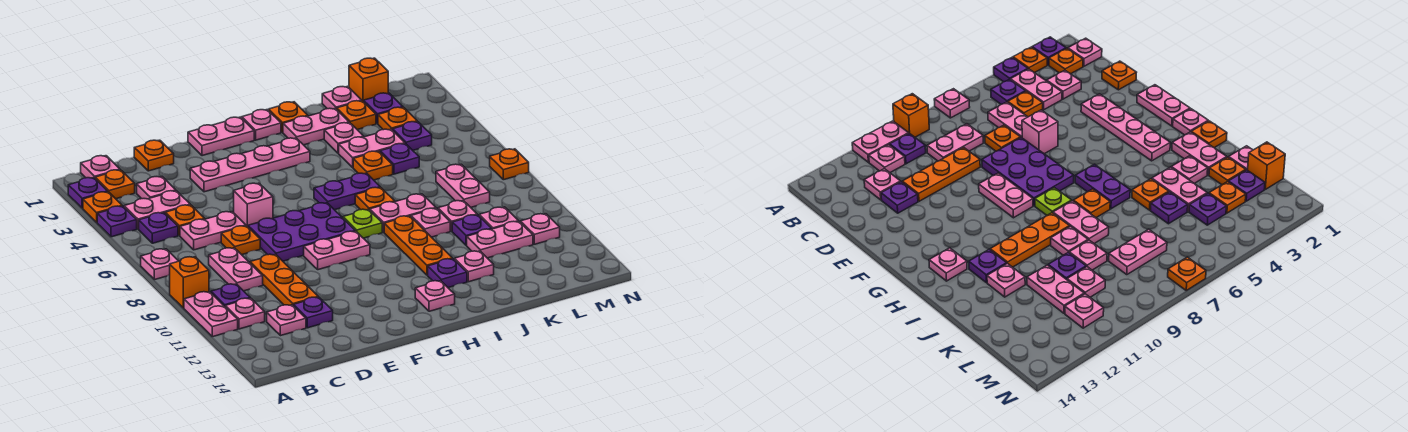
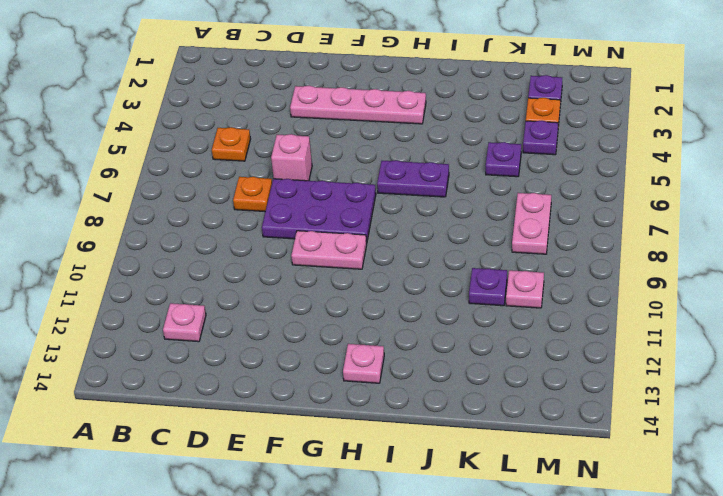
none -> purple 1x1 plate [68,178,108,208]
none -> orange 1x1 plate [83,192,122,222]
none -> purple 1x1 plate [97,206,137,237]
none -> pink 1x1 plate [141,249,178,280]

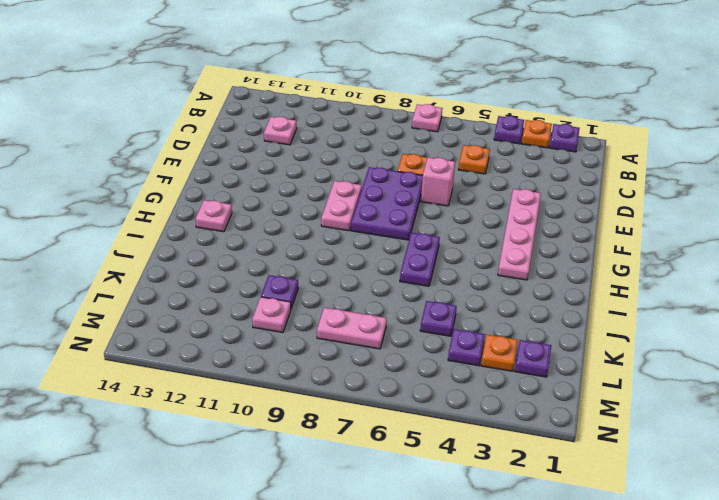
none -> orange 1x1 brick [170,257,209,308]
none -> pink 1x2 plate [184,292,238,337]
none -> pink 1x1 plate [81,156,120,178]
none -> orange 1x1 plate [95,170,135,199]

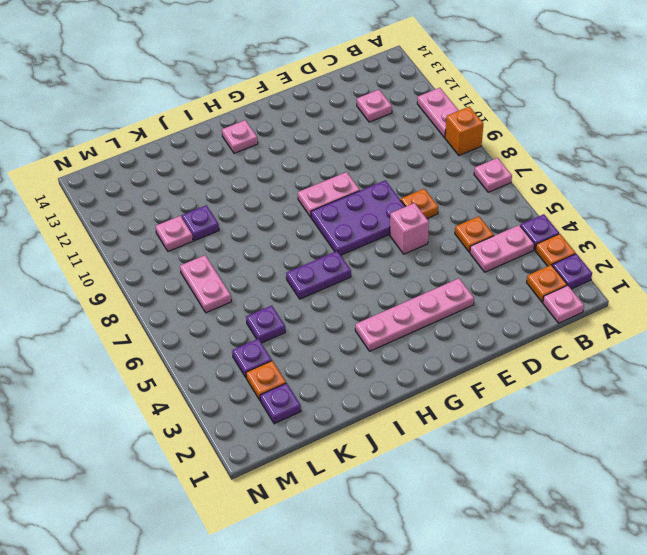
none -> purple 1x1 plate [139,213,178,243]
none -> purple 1x1 plate [211,284,250,306]
none -> pink 1x1 plate [225,298,265,329]
none -> pink 1x1 plate [137,177,176,199]

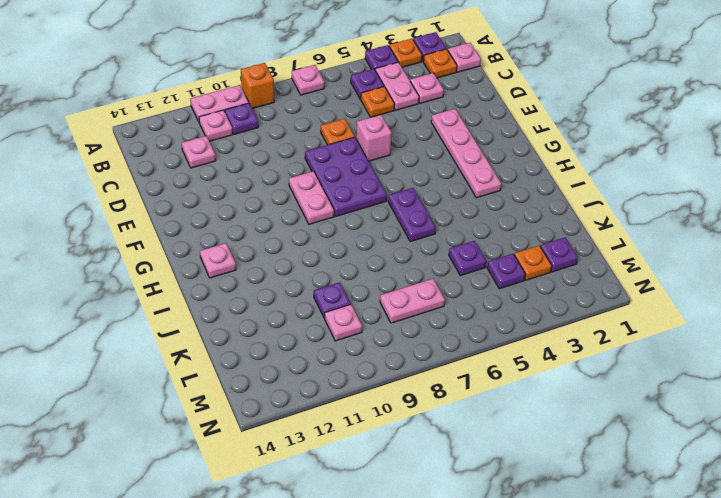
none -> pink 1x2 plate [180,212,246,250]
none -> pink 1x2 plate [209,248,263,291]
none -> orange 1x1 plate [134,140,174,171]
none -> orange 1x3 plate [250,254,318,305]

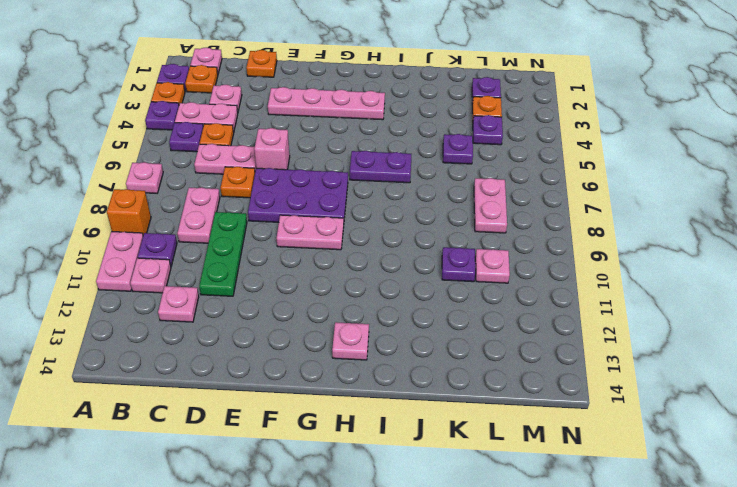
green 1x3 plate [199,212,247,296] -> orange 1x3 plate [250,254,318,305]
none -> purple 1x1 plate [293,297,333,328]
none -> pink 1x2 plate [188,117,254,156]
none -> pink 1x1 plate [242,110,281,140]
none -> lime 1x1 plate [343,209,382,238]

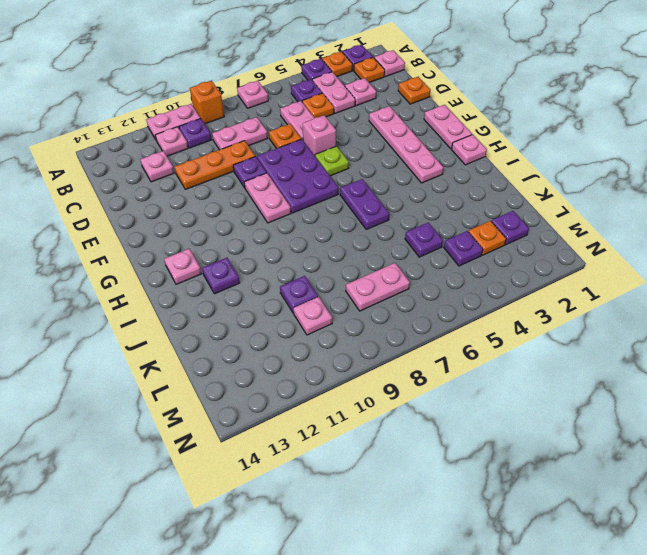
purple 1x1 plate [233,157,267,188] -> purple 1x1 plate moved to [293,297,333,328]
lime 1x1 plate [315,146,349,176] -> lime 1x1 plate moved to [343,209,382,238]
none -> orange 1x1 plate [269,102,308,133]
none -> pink 1x2 plate [283,108,349,145]
none -> orange 1x1 plate [355,187,395,210]
none -> pink 1x2 plate [370,194,436,232]

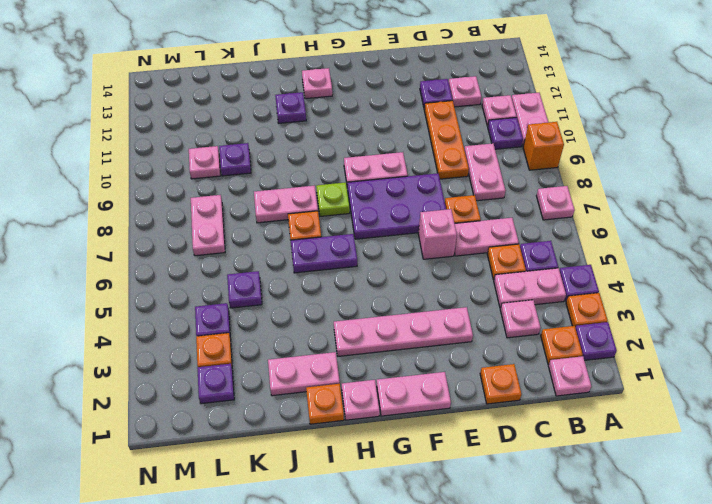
none -> orange 1x3 plate [384,216,452,275]
none -> pink 1x1 plate [324,123,364,153]
none -> pink 1x2 plate [339,129,405,167]
none -> orange 1x1 plate [353,151,393,180]

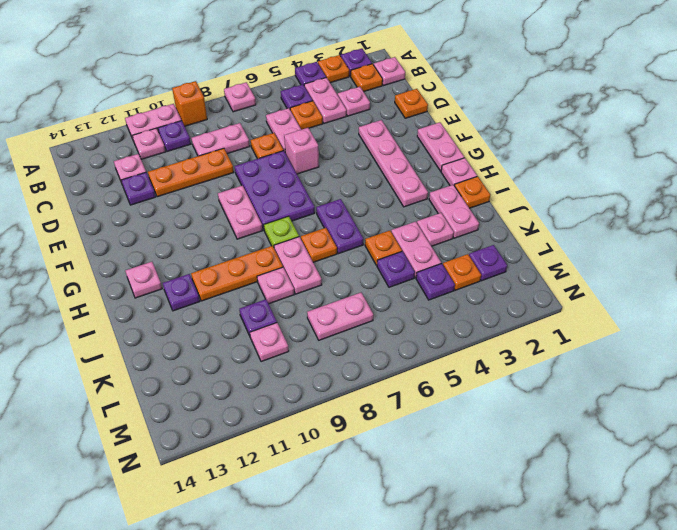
none -> pink 1x1 plate [454,251,494,282]
none -> pink 1x1 plate [322,86,362,109]
none -> orange 1x1 plate [337,101,376,130]
none -> pink 1x1 plate [438,201,477,231]

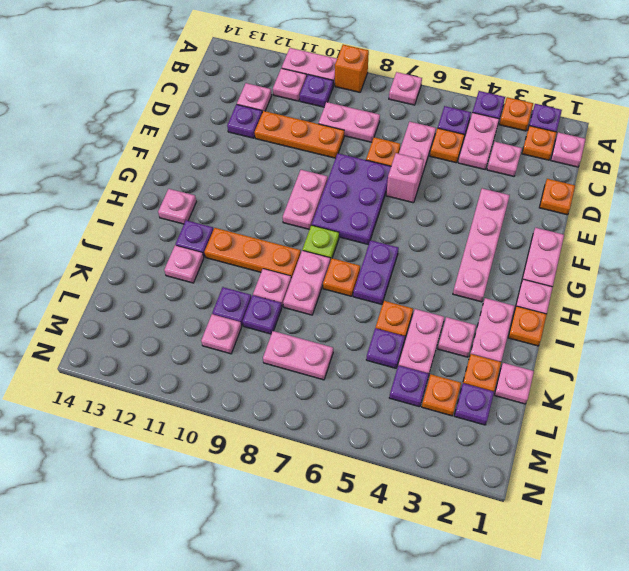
purple 1x1 plate [243,295,282,334] -> pink 1x1 plate [438,201,477,231]
none -> pink 1x2 plate [467,221,533,258]
none -> orange 1x1 brick [349,58,388,102]
none -> pink 1x1 plate [520,214,560,244]
none -> orange 1x1 plate [490,149,529,180]

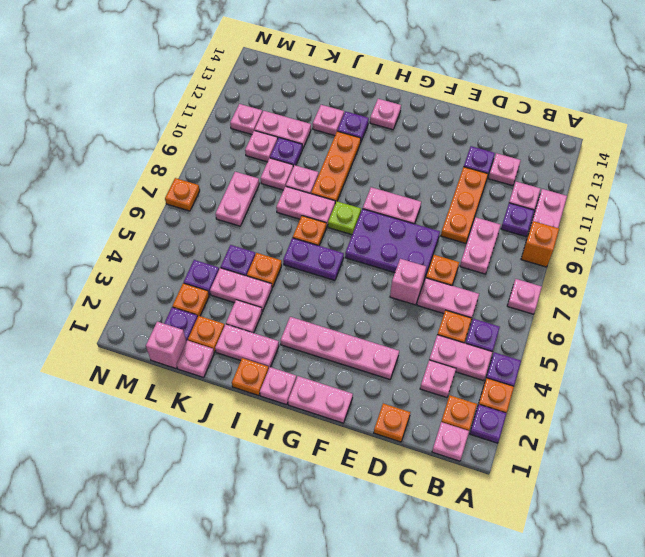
pink 1x1 brick [146,322,187,368] -> orange 1x1 brick [349,58,388,102]

